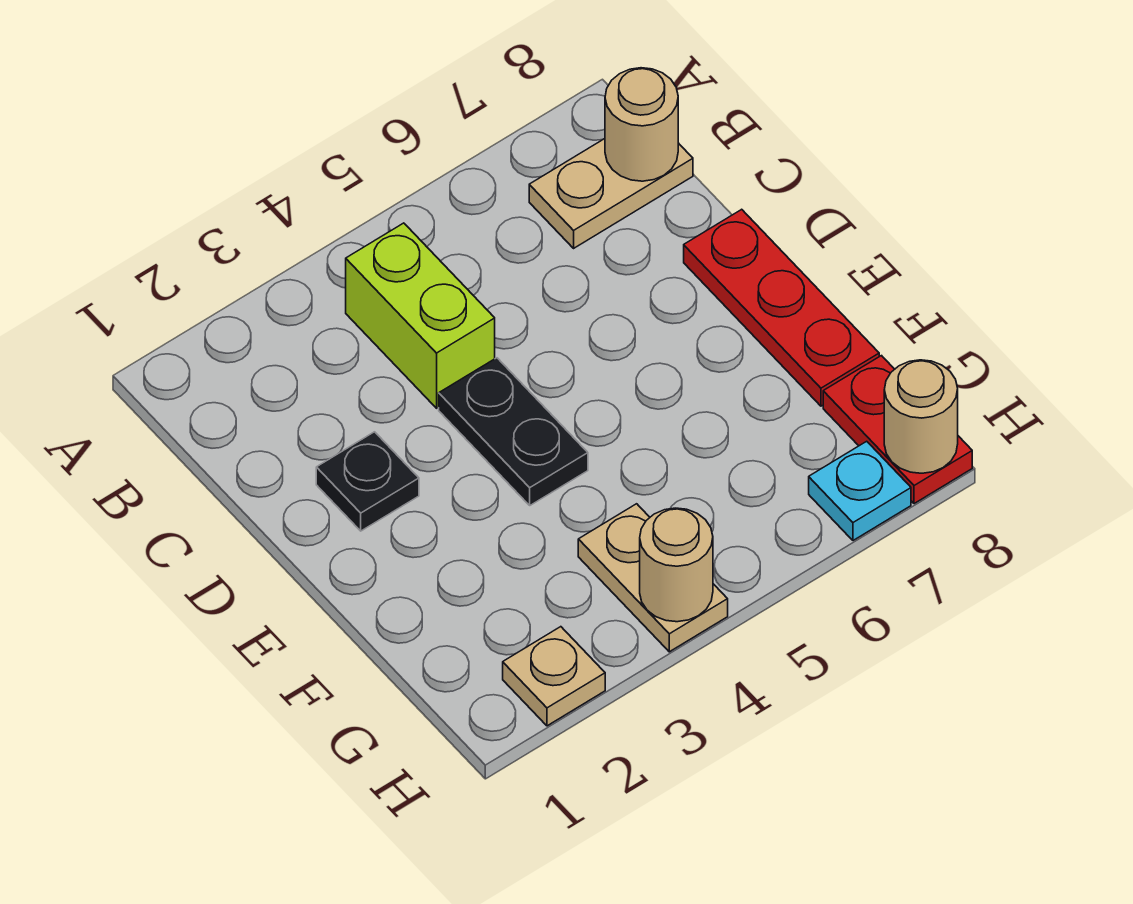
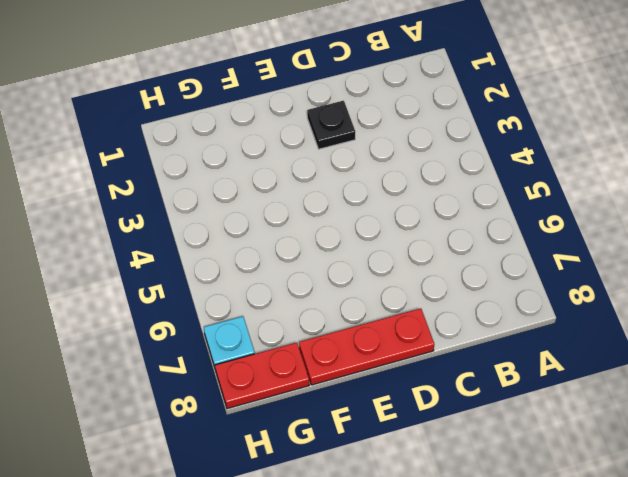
none -> lime 1x2 brick [346,223,495,408]
none -> tan 1x2 plate [529,139,693,248]
none -> black 1x2 plate [439,358,588,505]

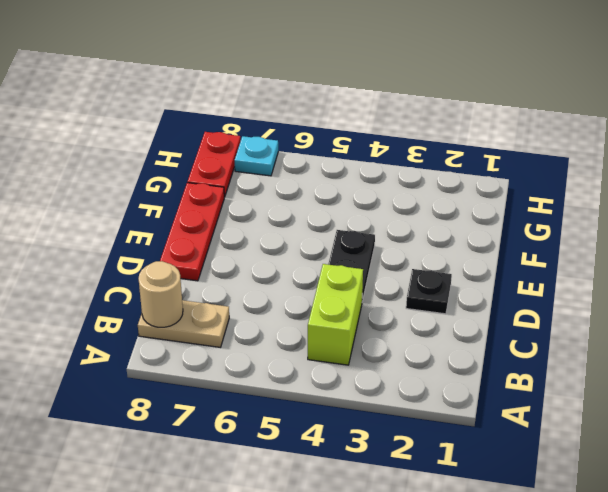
none -> tan 1x2 plate [578,504,728,652]
none -> tan 1x1 plate [503,627,605,726]
none -> tan 1x1 round brick [640,508,713,622]

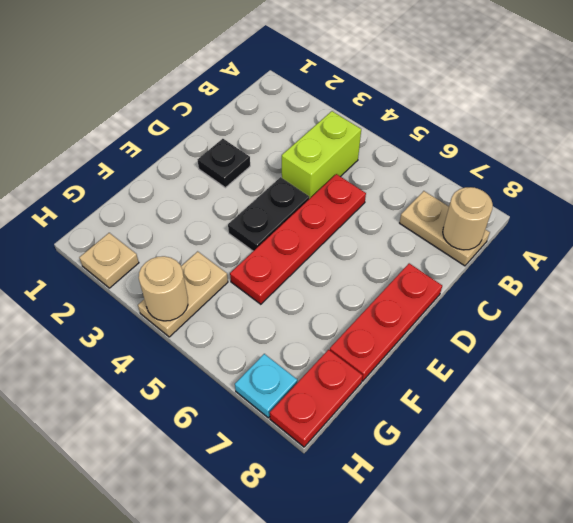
red 1x4 plate [230,174,366,304] -> none
none -> tan 1x1 round brick [884,360,958,473]

